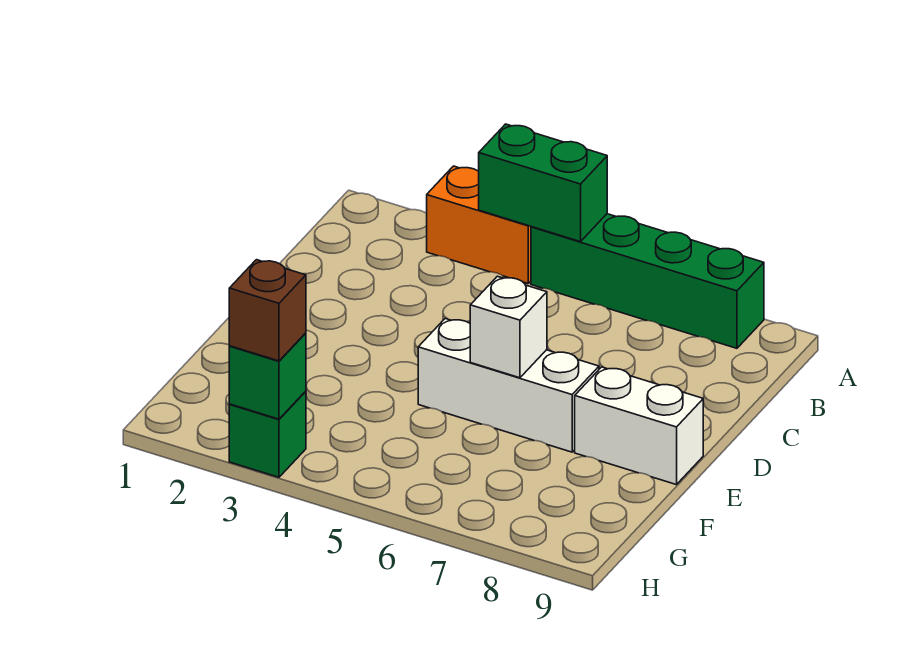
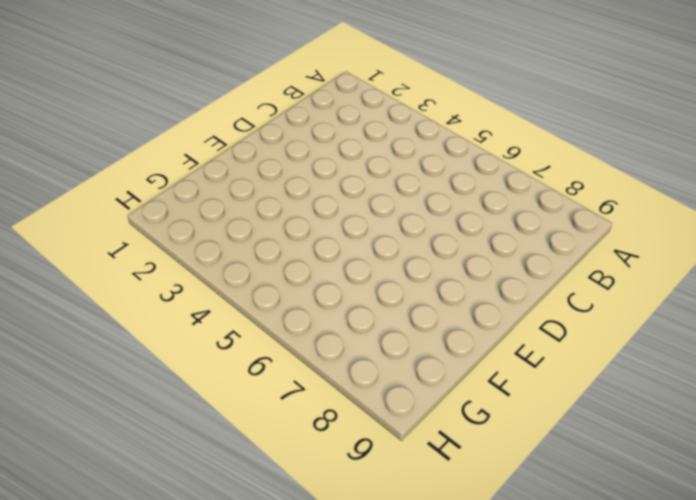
none -> orange 1x2 brick [427,166,531,284]
none -> green 1x4 brick [531,214,764,348]

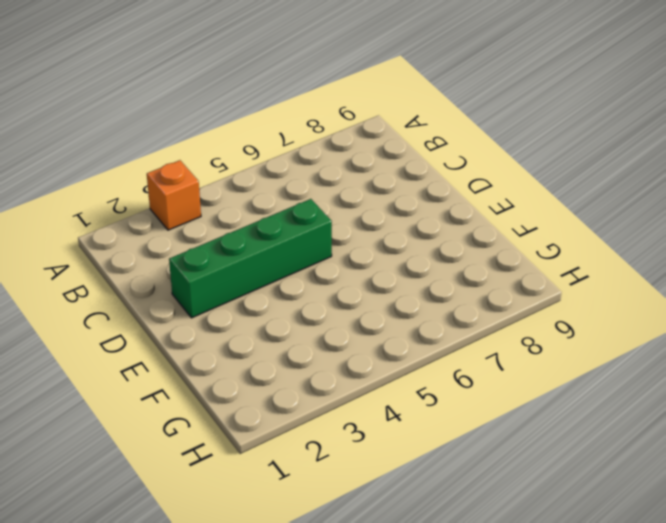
orange 1x1 brick [147,160,201,230] -> orange 1x2 brick [427,166,531,284]
green 1x4 brick [169,199,332,318] -> green 1x4 brick moved to [531,214,764,348]
none -> white 1x3 brick [418,319,599,452]
none -> white 1x2 brick [575,367,703,485]

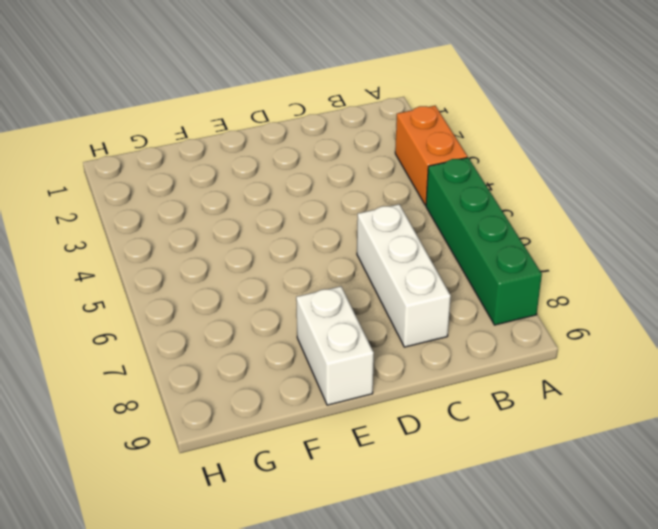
white 1x3 brick [357,204,451,347] -> white 1x3 brick moved to [418,319,599,452]
none -> green 1x1 brick [229,391,306,477]
none -> green 1x2 brick [479,124,607,242]

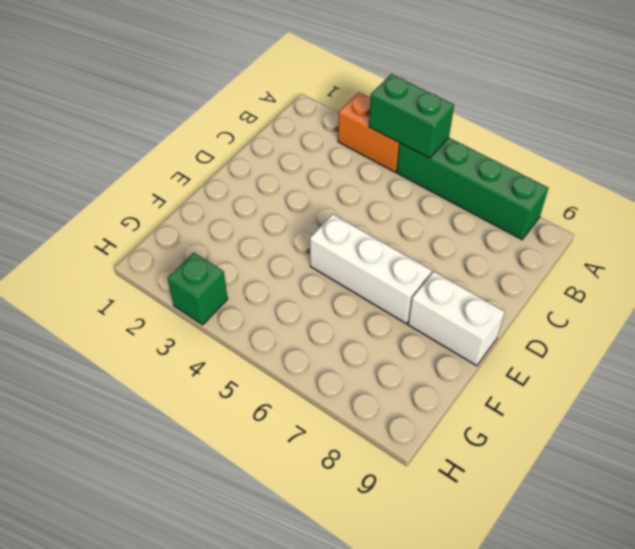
none -> white 1x1 brick [470,276,547,378]
none -> green 1x1 brick [229,333,306,419]

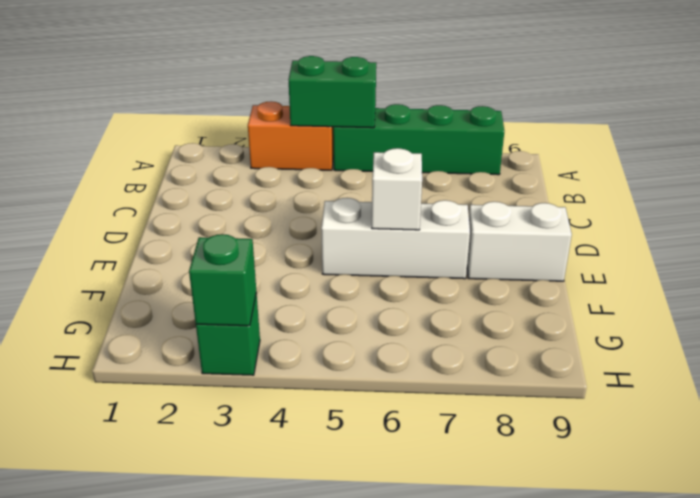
none -> brown 1x1 brick [229,260,306,361]

